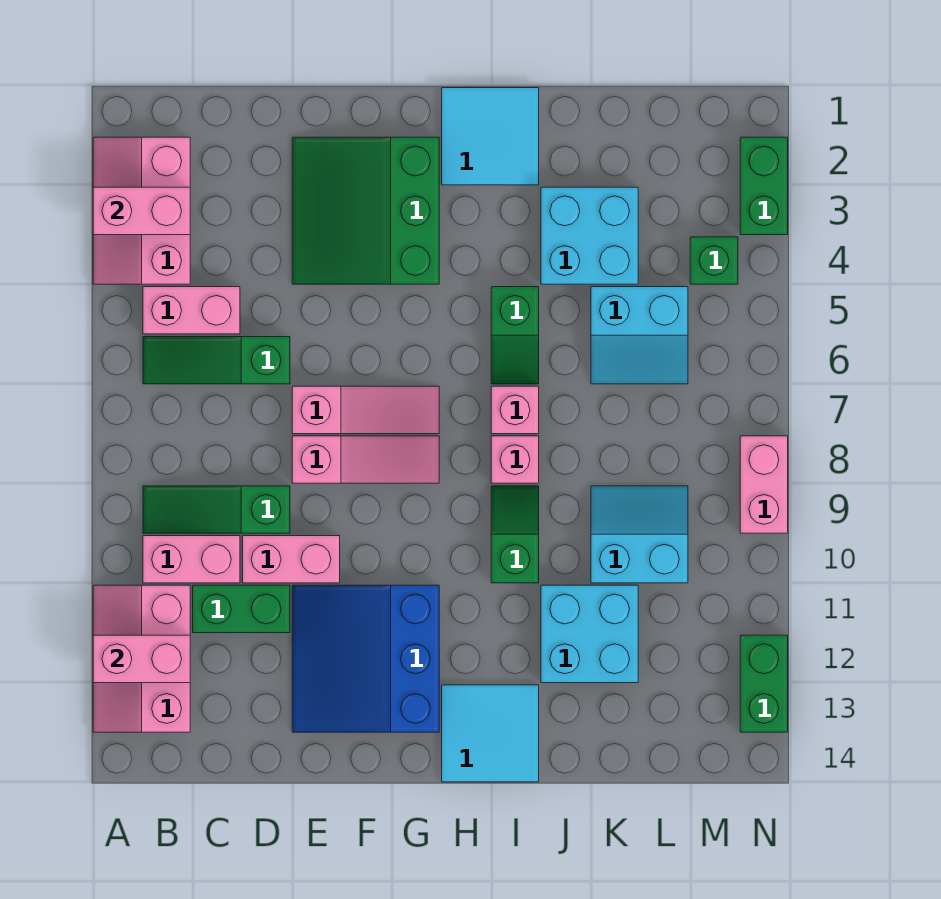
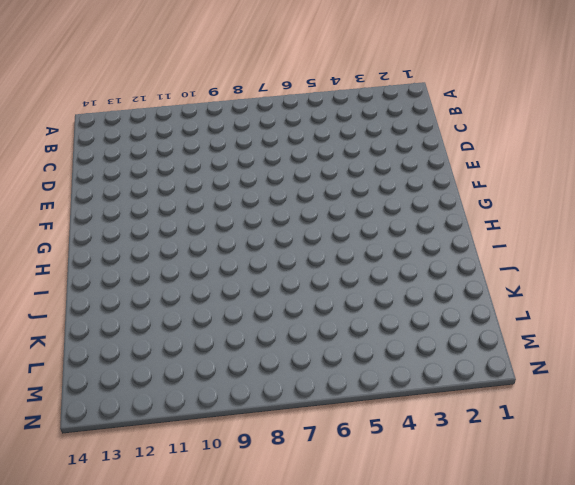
none -> pink 2x3 slope [93,137,190,284]
none -> pink 2x3 slope [93,585,190,732]
none -> pink 1x2 brick [143,287,240,334]

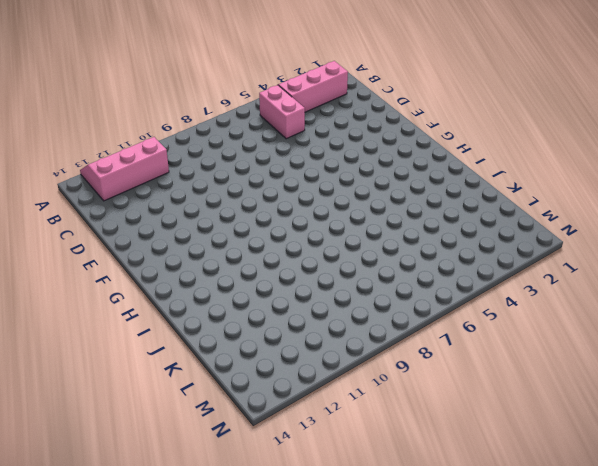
none -> green 1x3 slope [143,337,290,384]
none -> green 1x3 slope [143,486,290,533]
none -> pink 1x2 brick [143,536,240,583]

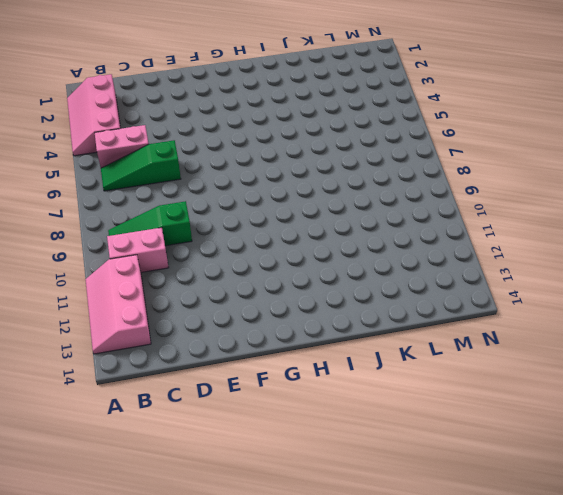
none -> green 1x2 brick [193,585,290,633]
none -> pink 1x2 brick [243,536,340,583]
none -> green 3x3 slope [292,137,439,284]

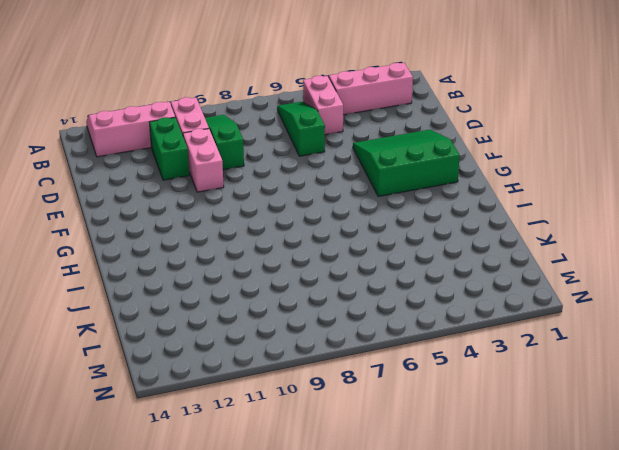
none -> pink 1x3 slope [292,386,439,434]
none -> pink 1x3 slope [292,436,439,483]
none -> blue 3x3 slope [292,585,439,732]

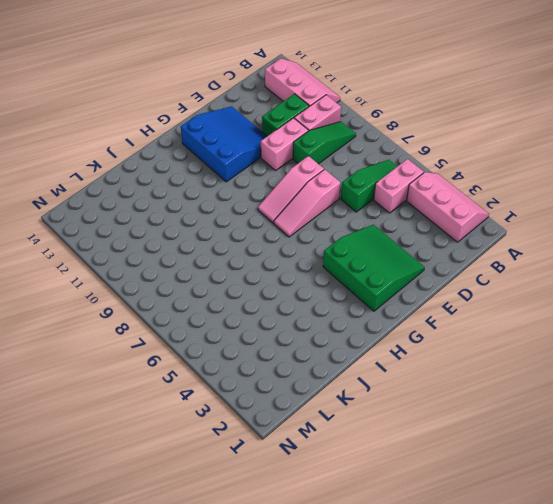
none -> cyan 2x2 tile [442,88,539,185]
none -> cyan 2x2 tile [442,685,539,782]
none -> green 1x2 slope [491,287,539,384]

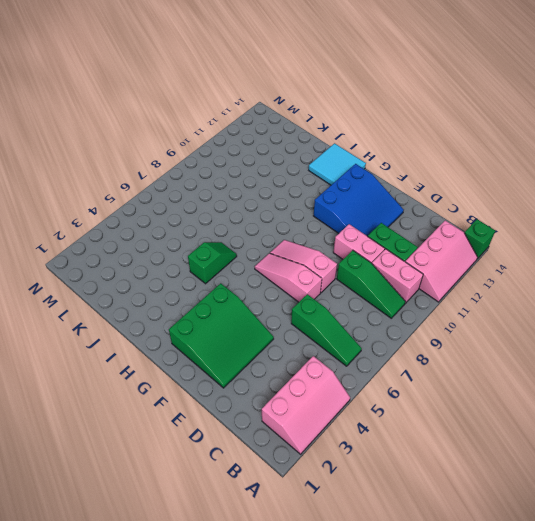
green 1x1 brick [465,219,495,259] -> green 1x1 brick moved to [690,237,738,284]
none -> pink 1x2 brick [143,287,240,334]
none -> cyan 2x2 tile [442,88,539,185]
none -> pink 1x1 brick [491,386,539,434]

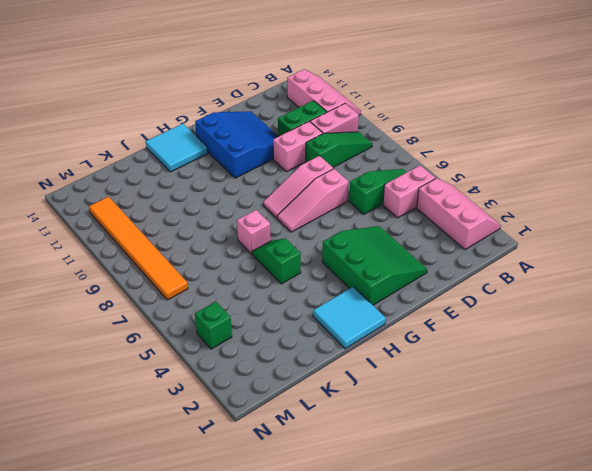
orange 1x6 tile [89,197,188,300] -> none
none -> pink 1x1 brick [491,436,539,483]
none -> green 1x2 slope [491,486,539,583]
none -> cyan 2x2 brick [541,187,638,284]

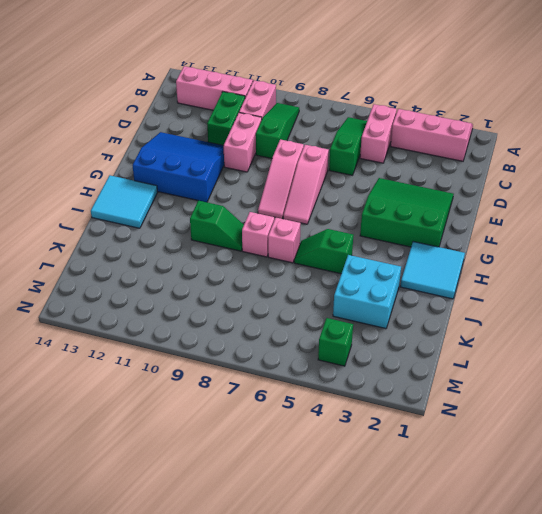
none -> cyan 2x2 brick [541,585,638,683]
none -> cyan 2x2 slope [591,287,688,384]
none -> cyan 2x2 slope [591,486,688,583]

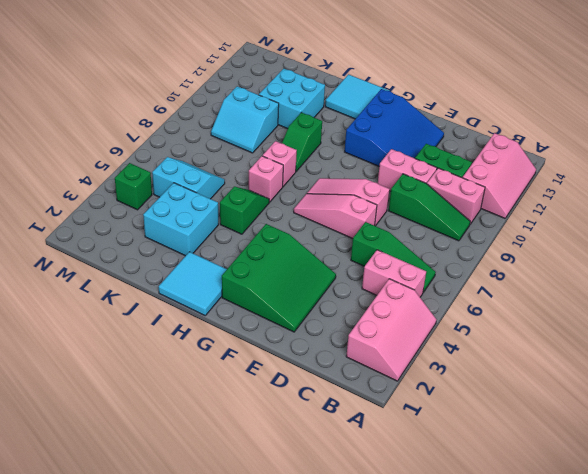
none -> green 1x2 brick [740,137,788,235]
none -> pink 1x2 brick [740,436,788,533]
none -> green 1x2 brick [740,635,788,732]

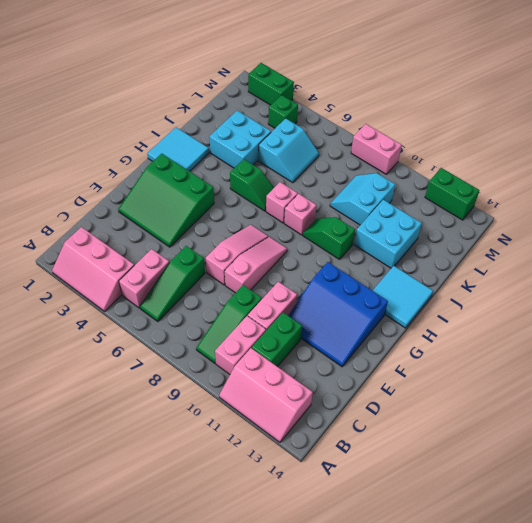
none -> pink 1x2 brick [93,187,190,235]
none -> pink 1x2 brick [93,635,190,683]

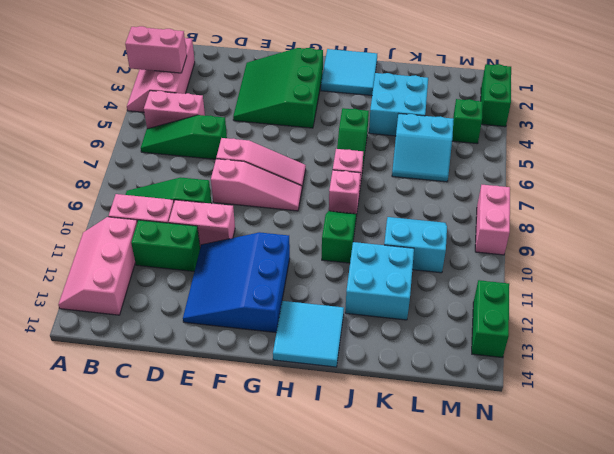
none -> pink 1x2 brick [93,635,190,683]

